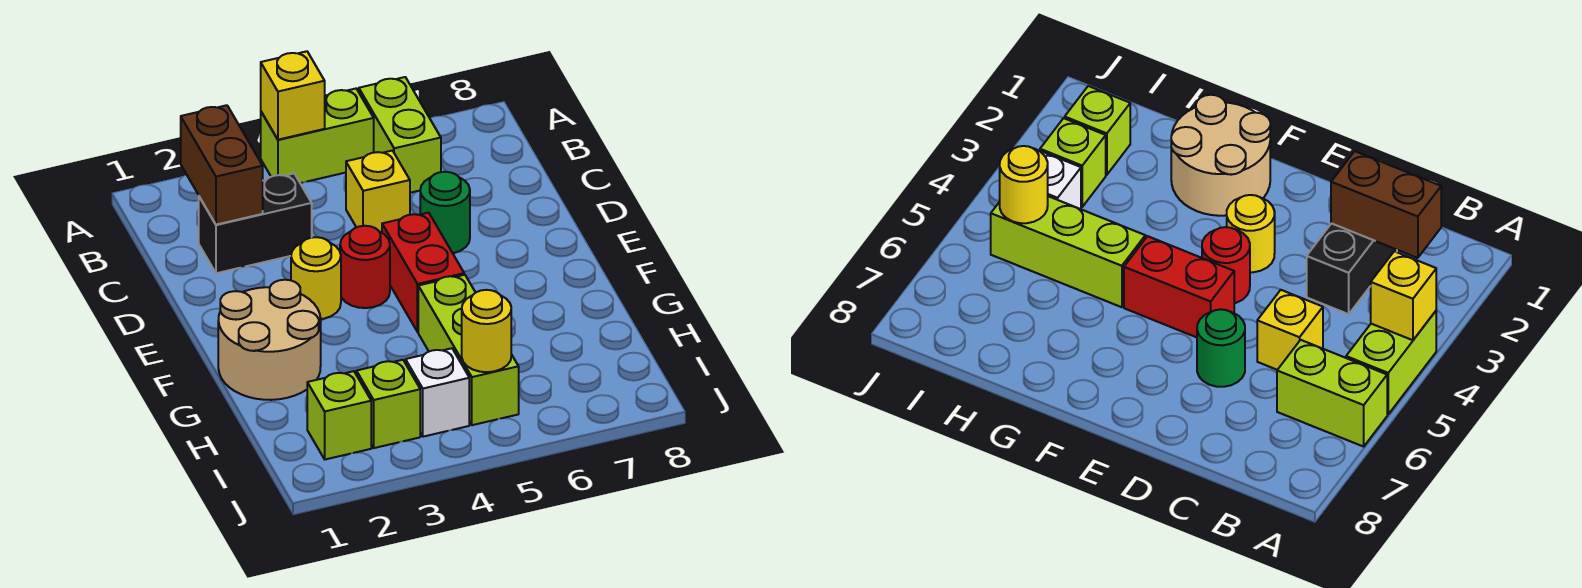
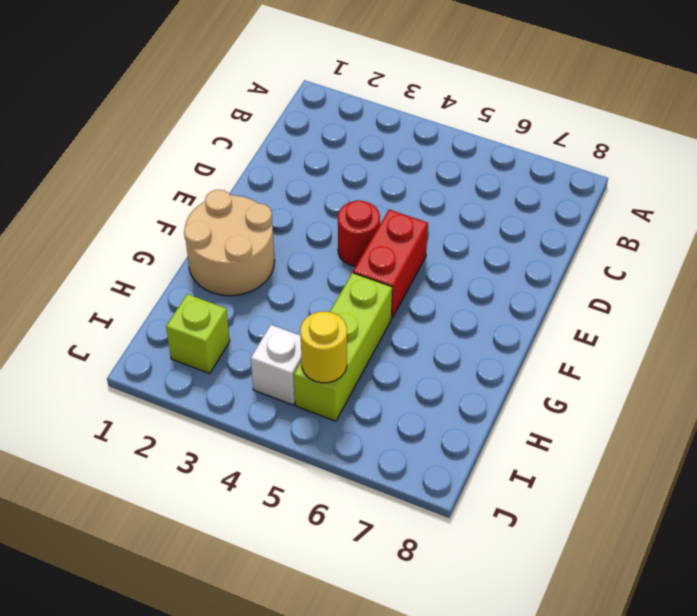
none -> lime 1x2 brick [261,89,374,183]
none -> lime 1x2 brick [359,77,441,193]
none -> black 1x2 brick [199,174,312,273]

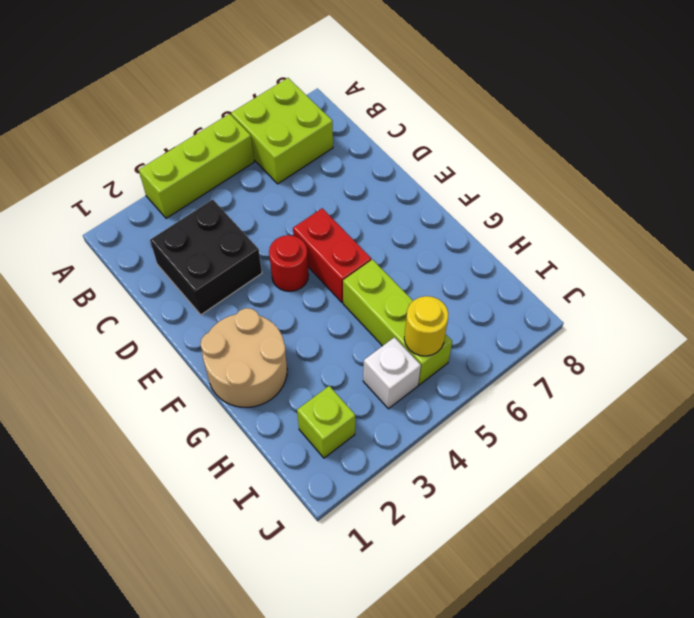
lime 1x3 brick [139,114,254,218] -> lime 1x2 brick [261,89,374,183]
lime 2x2 brick [231,78,333,184] -> lime 1x2 brick [359,77,441,193]
black 2x2 brick [150,199,262,315] -> black 1x2 brick [199,174,312,273]
none -> yellow 1x1 brick [346,151,410,233]
none -> green 1x1 round brick [420,172,470,253]
none -> yellow 1x1 round brick [291,237,341,319]

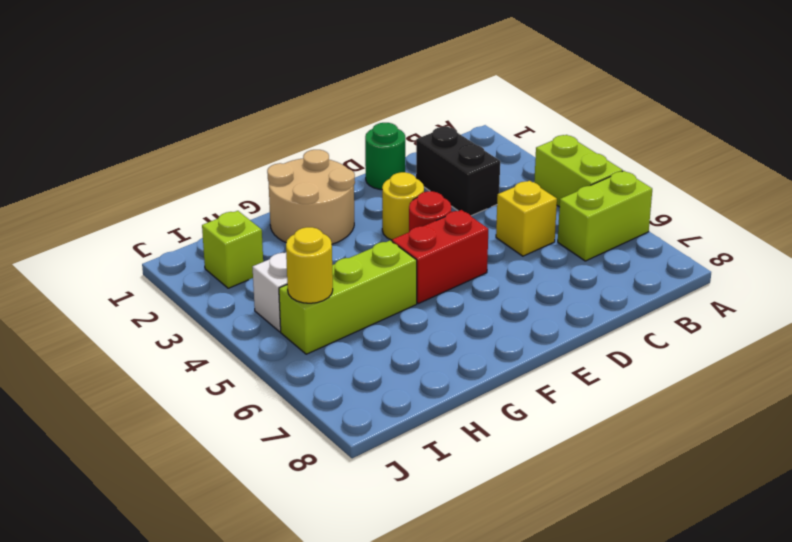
green 1x1 round brick [365,123,405,190] -> green 1x1 round brick moved to [420,172,470,253]
none -> lime 1x1 brick [356,360,420,448]
none -> yellow 1x1 brick [261,51,325,140]
none -> brown 1x2 brick [181,105,263,225]

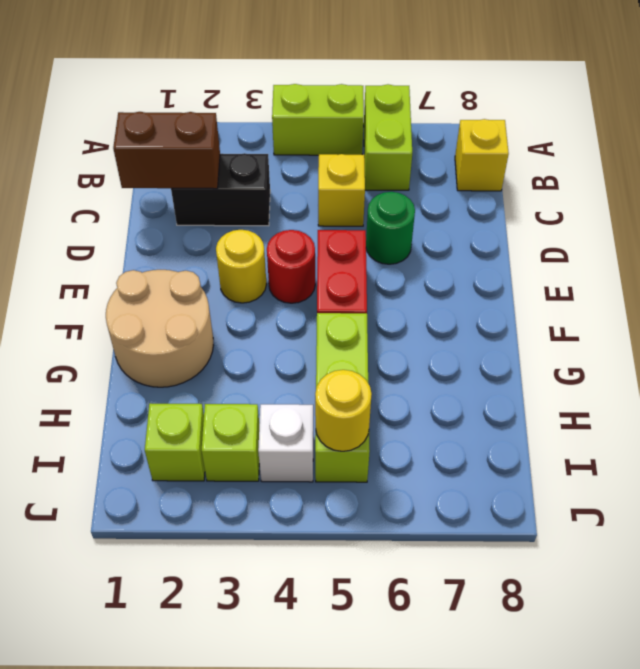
yellow 1x1 brick [455,119,509,191] -> yellow 1x1 brick moved to [261,51,325,140]
brown 1x2 brick [113,112,220,189] -> brown 1x2 brick turned to [181,105,263,225]

